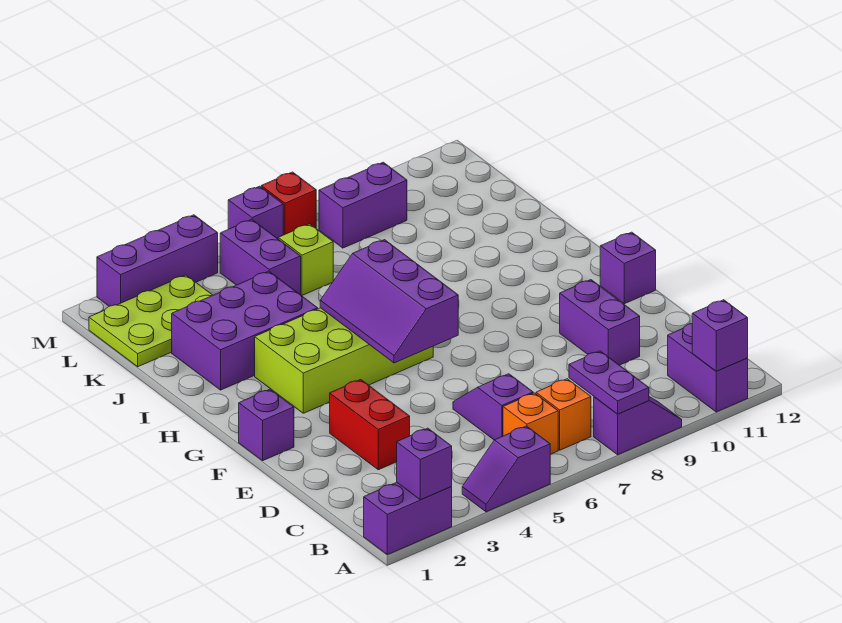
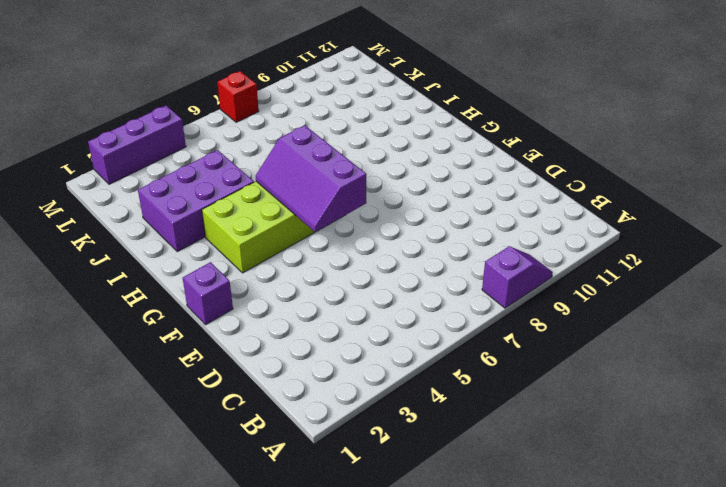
none -> purple 1x2 brick [364,482,452,555]
none -> purple 1x2 slope [462,426,551,512]
none -> purple 1x2 brick [668,324,748,412]

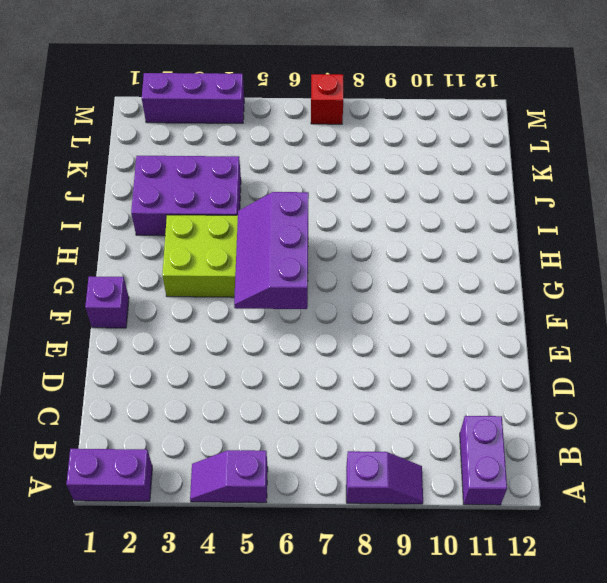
none -> orange 1x1 brick [503,393,558,454]
none -> orange 1x1 brick [536,379,591,450]
none -> purple 1x2 slope [453,374,533,440]

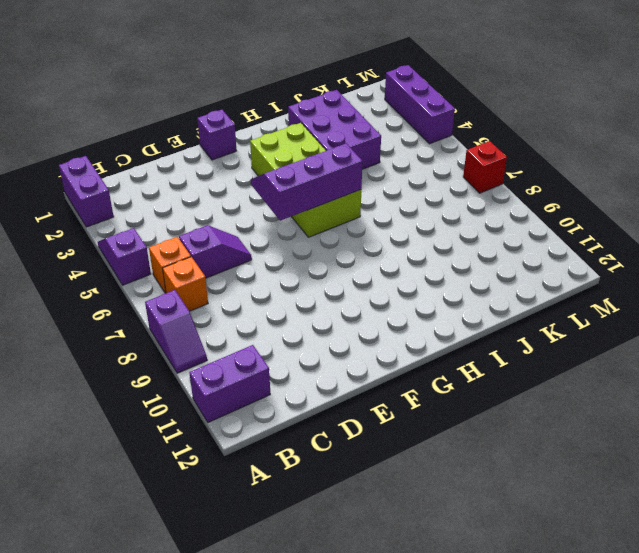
none -> red 1x2 brick [330,380,410,470]
none -> purple 1x2 brick [560,280,640,365]
none -> purple 1x1 brick [600,232,656,304]

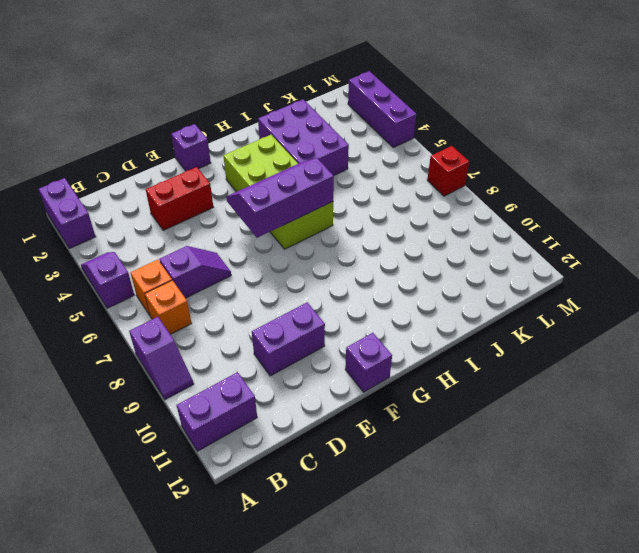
none -> lime 2x3 plate [89,275,213,367]
none -> purple 1x2 brick [220,219,301,295]
none -> lime 1x1 brick [278,224,333,295]

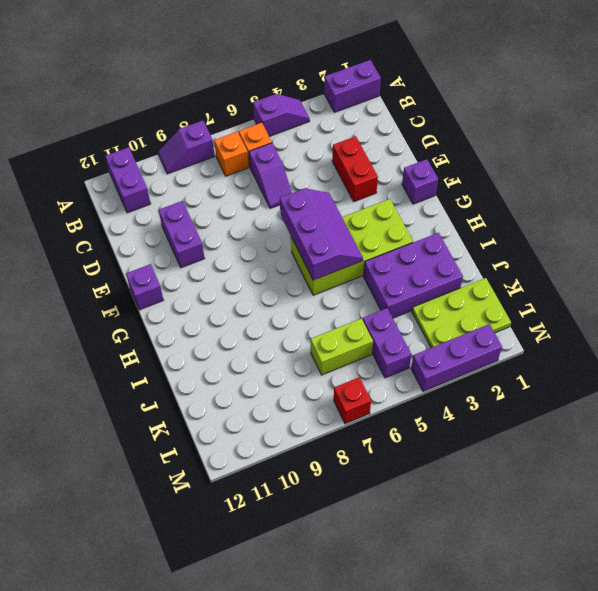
lime 1x2 brick [311,318,373,375] -> lime 1x1 brick [278,224,333,295]
none -> purple 1x2 brick [319,162,407,248]
none -> purple 1x1 brick [228,186,283,239]
none -> purple 1x1 brick [397,428,452,500]

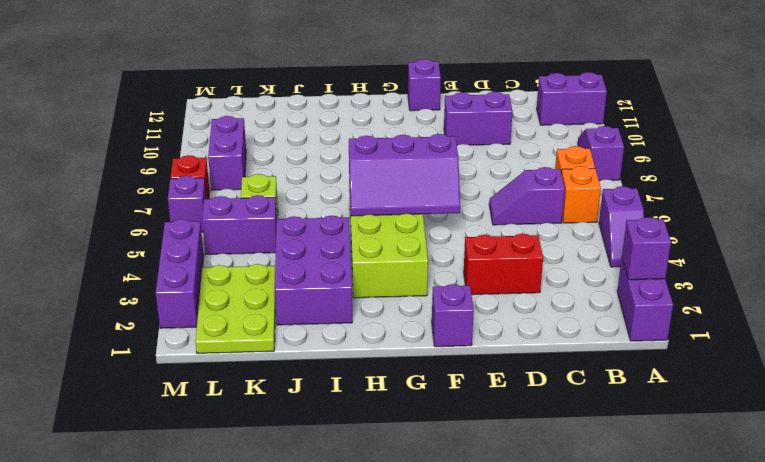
none -> purple 1x2 plate [569,351,649,414]
none -> purple 1x1 brick [692,300,748,371]

